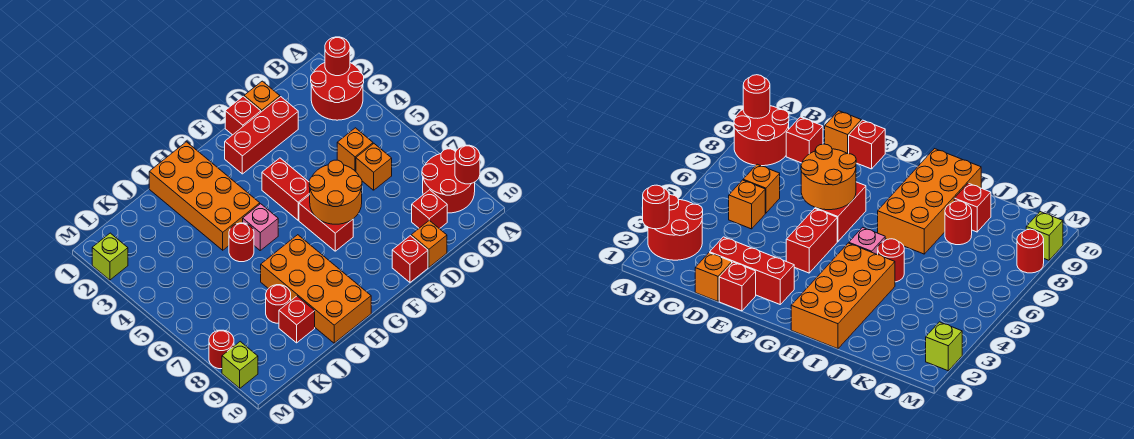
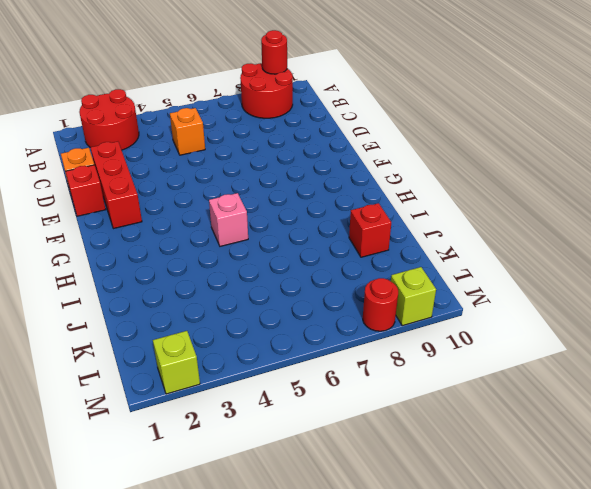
none -> orange 1x1 brick [356,144,392,190]
none -> red 1x1 brick [412,190,447,229]
none -> orange 1x1 brick [411,220,447,267]

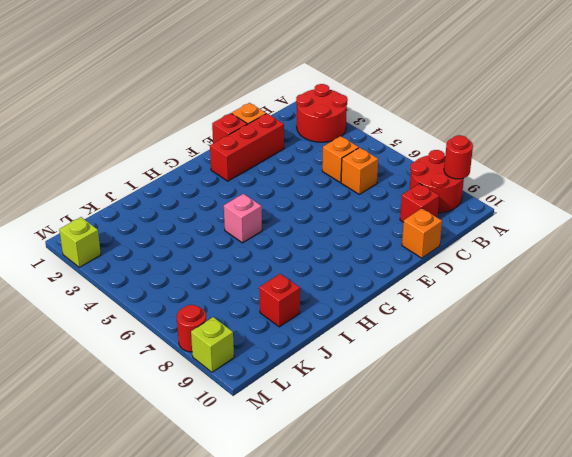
none -> red 1x1 brick [392,236,428,282]
none -> red 1x2 brick [262,158,310,220]
none -> red 1x2 brick [299,195,353,251]

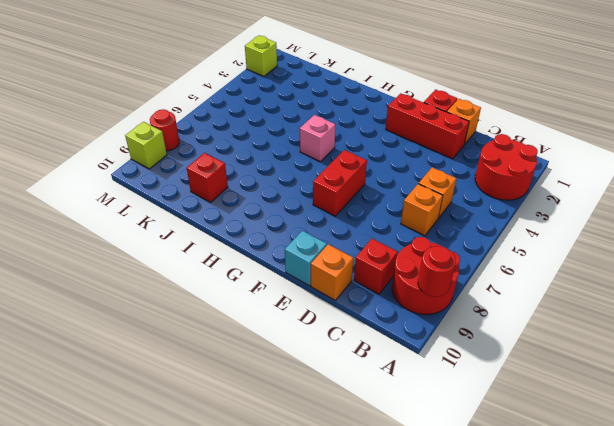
cyan 1x1 brick [285,231,327,286] -> red 1x1 brick [392,236,428,282]
none -> red 1x2 brick [262,158,310,220]
none -> orange 2x4 brick [149,142,260,250]
none -> orange 2x4 brick [261,235,371,343]

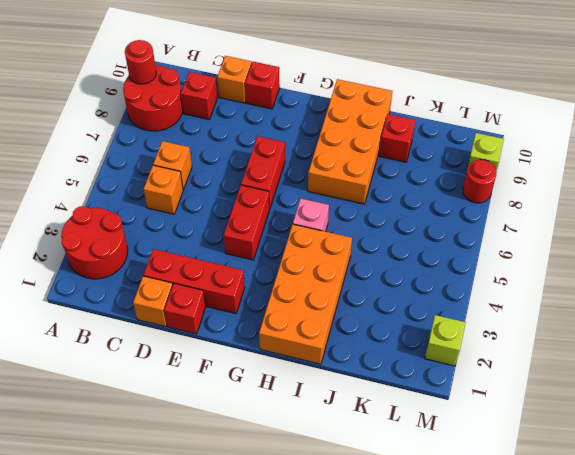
none -> red 1x1 round brick [229,223,254,262]
none -> red 1x1 round brick [266,285,291,323]
none -> red 1x1 round brick [325,37,350,76]

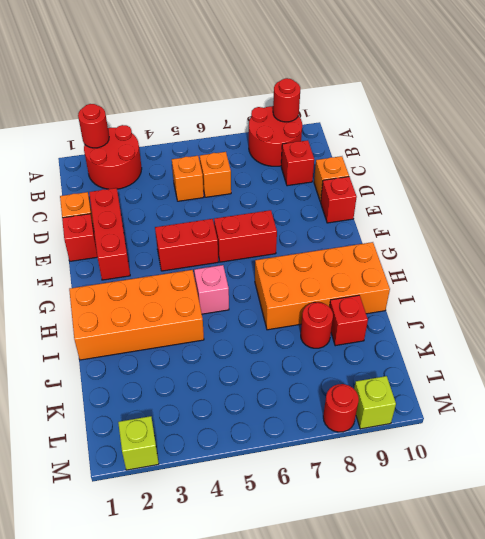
none -> red 1x1 round brick [229,223,254,262]
none -> orange 2x2 round brick [309,160,362,224]

